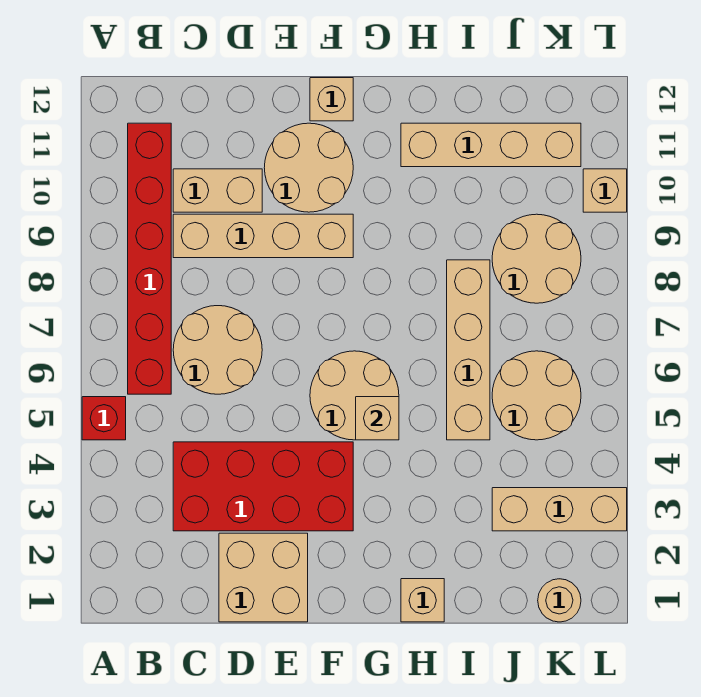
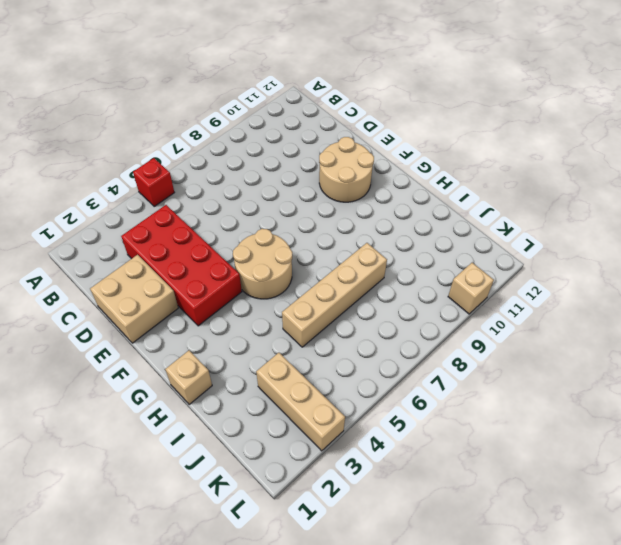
none -> red 1x6 brick [128,123,171,394]
none -> tan 2x2 round brick [173,306,262,394]
none -> tan 1x4 brick [173,214,353,258]

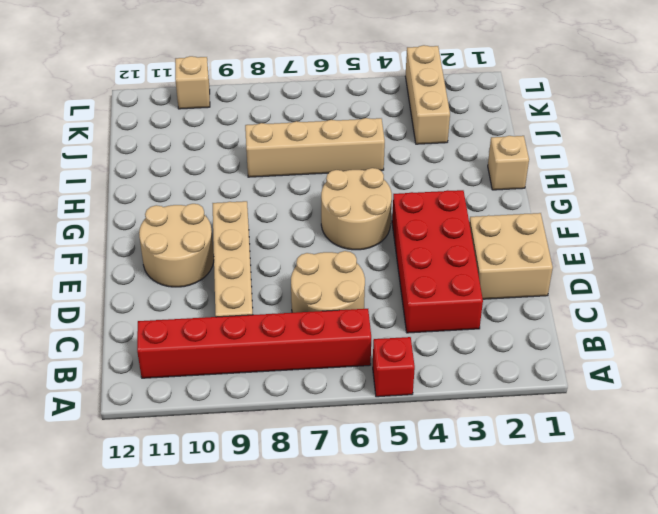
none -> tan 1x2 brick [173,169,262,212]
none -> tan 1x1 brick [310,78,353,121]
none -> tan 1x4 brick [401,123,581,167]

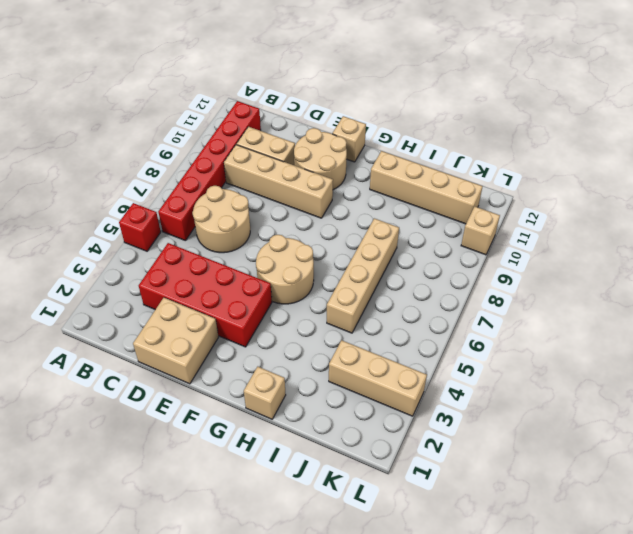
none -> tan 2x2 round brick [492,351,581,440]
none -> tan 2x2 round brick [492,214,581,303]
none -> tan 1x1 round brick [538,579,581,622]

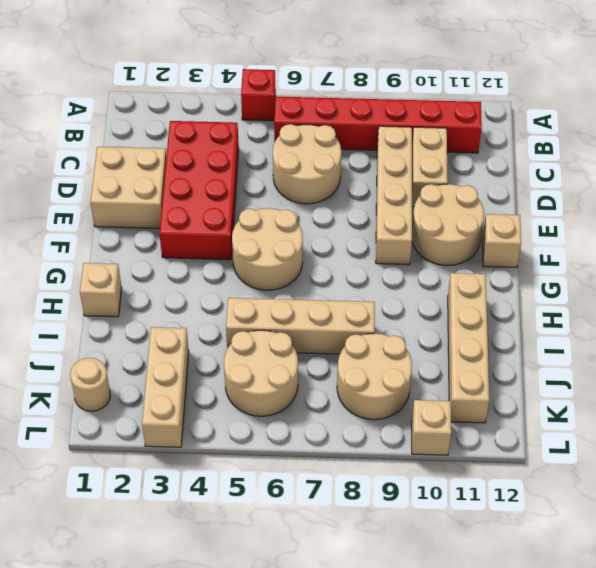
none -> tan 1x1 brick [356,397,399,440]

